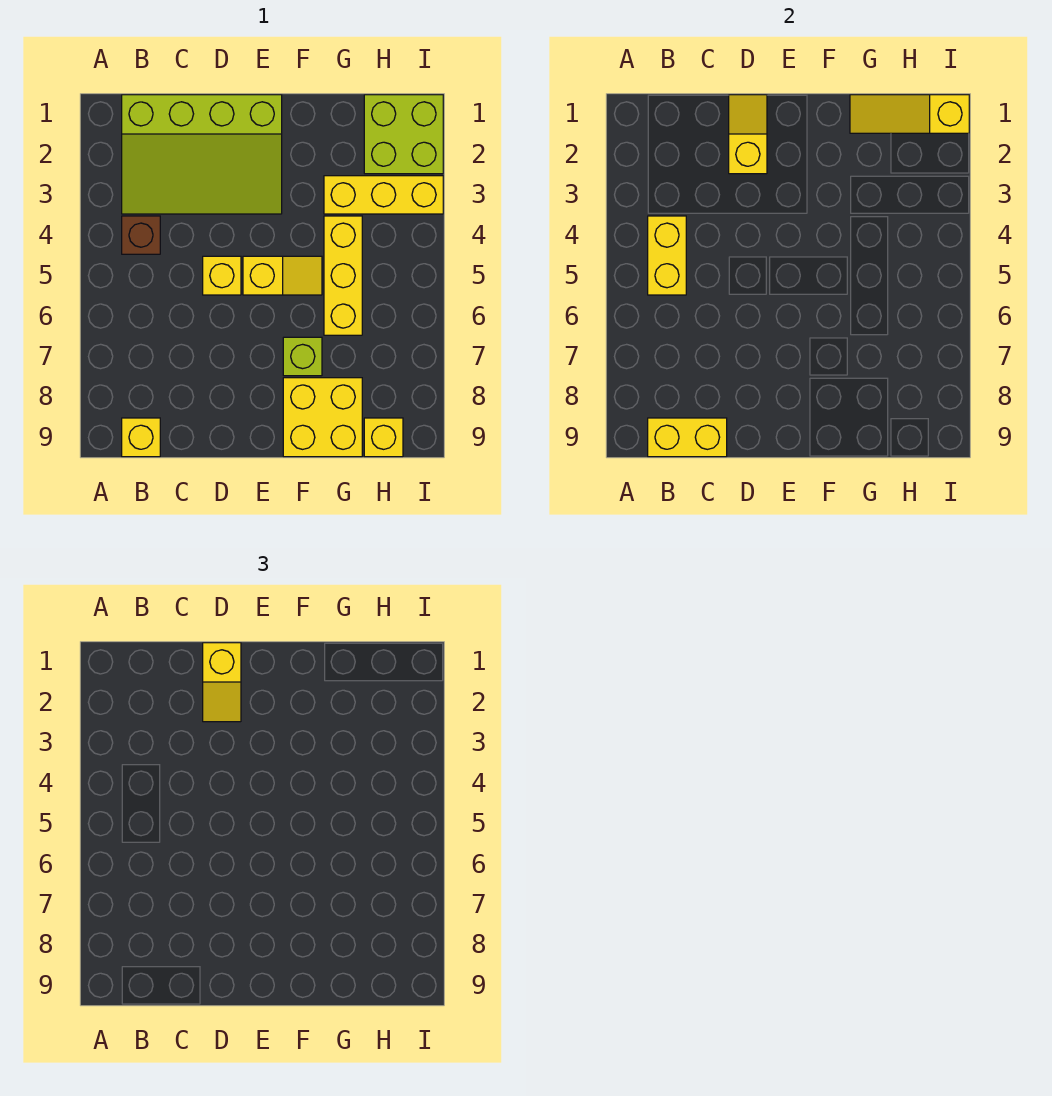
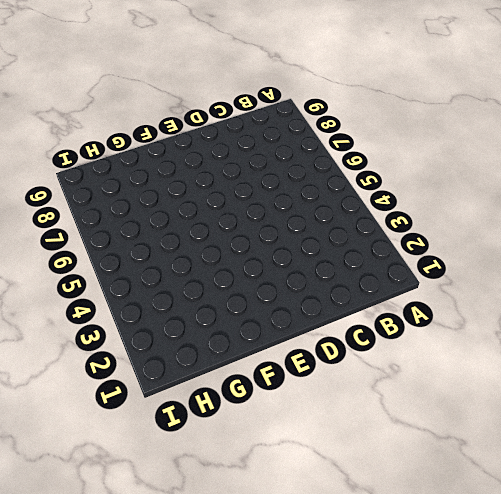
none -> lime 3x4 slope [122,95,282,214]
none -> brown 1x1 brick [122,216,160,254]
none -> yellow 1x1 brick [122,418,160,457]

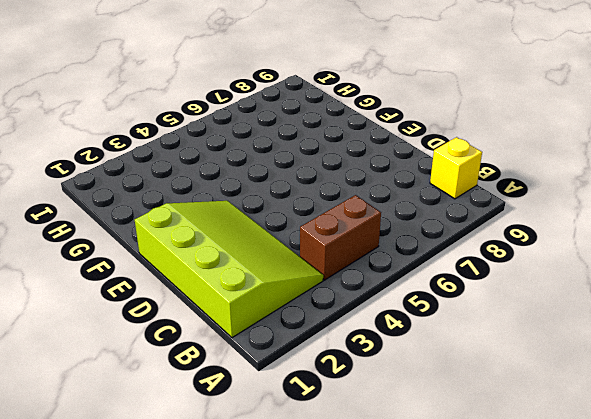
brown 1x2 brick [300,195,381,280] -> brown 1x1 brick [122,216,160,254]
none -> yellow 1x1 brick [203,256,241,295]
none -> yellow 1x2 slope [243,256,322,295]
none -> lime 1x1 brick [283,337,322,376]

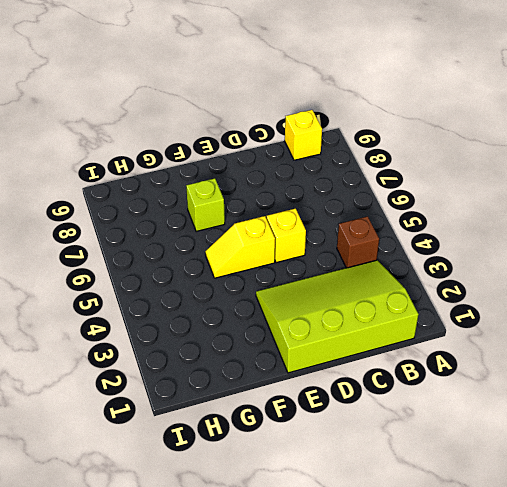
none -> yellow 2x2 brick [283,378,362,457]
none -> yellow 1x3 brick [324,176,443,214]
none -> yellow 1x3 brick [324,216,362,335]

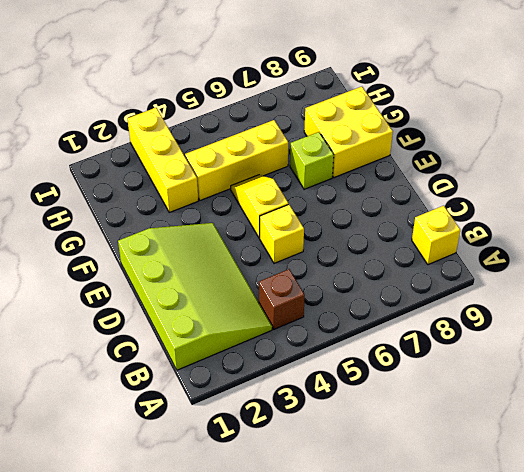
none -> lime 2x2 brick [364,95,443,174]
none -> yellow 1x1 brick [364,418,403,457]
none -> yellow 1x2 brick [648,216,686,295]

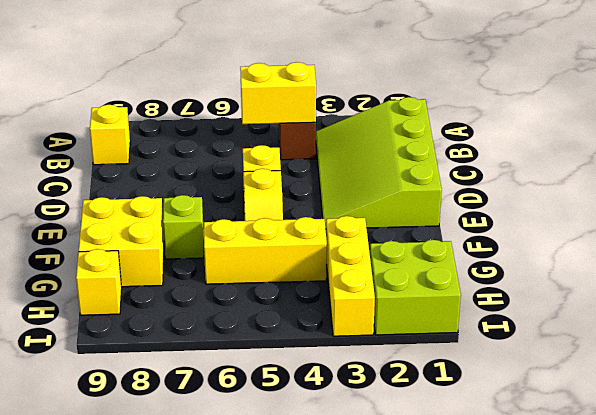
none -> yellow 1x2 brick [648,418,727,457]
none -> yellow 1x2 slope [729,95,767,174]
none -> yellow 1x3 slope [850,95,969,133]

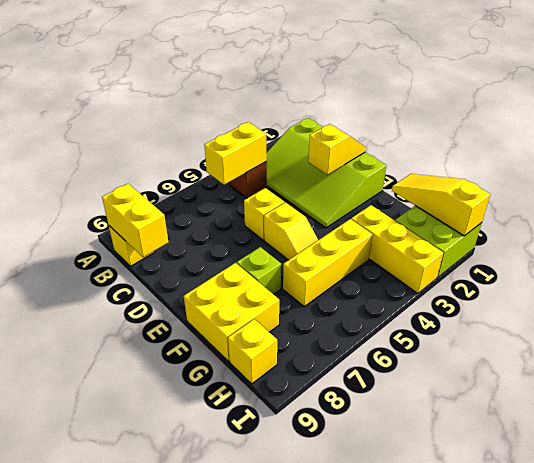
none -> yellow 1x2 slope [203,643,241,722]

